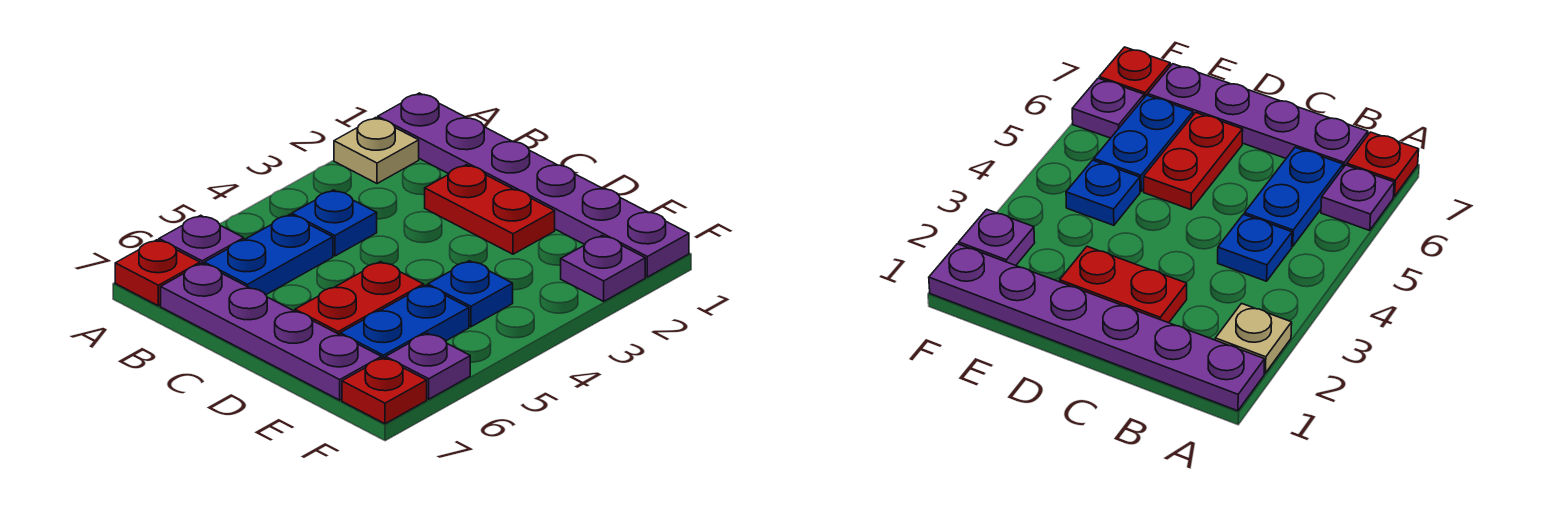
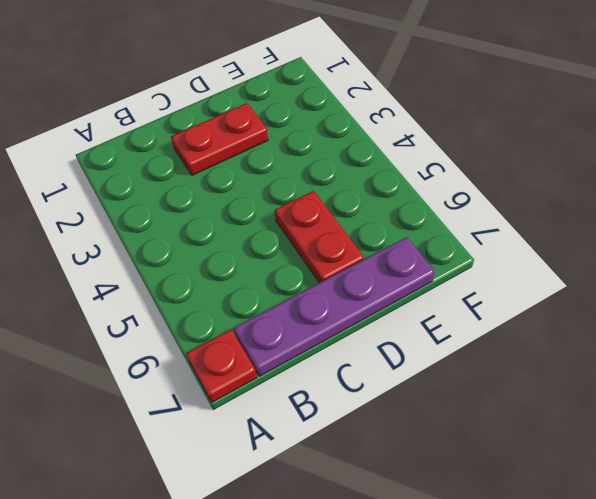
none -> purple 1x6 plate [378,93,689,277]
none -> tan 1x1 plate [334,118,419,184]
none -> purple 1x1 plate [159,215,244,264]

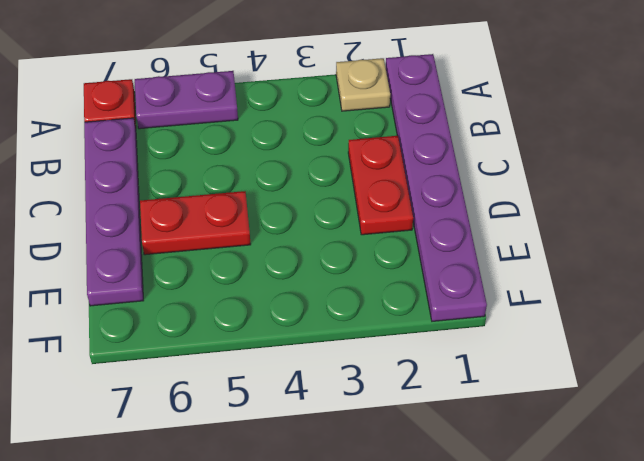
purple 1x2 plate [135,71,238,129] -> purple 1x1 plate [159,215,244,264]
none -> blue 1x1 plate [292,190,377,256]
none -> blue 1x2 plate [204,214,333,295]
none -> blue 1x1 plate [428,261,513,327]

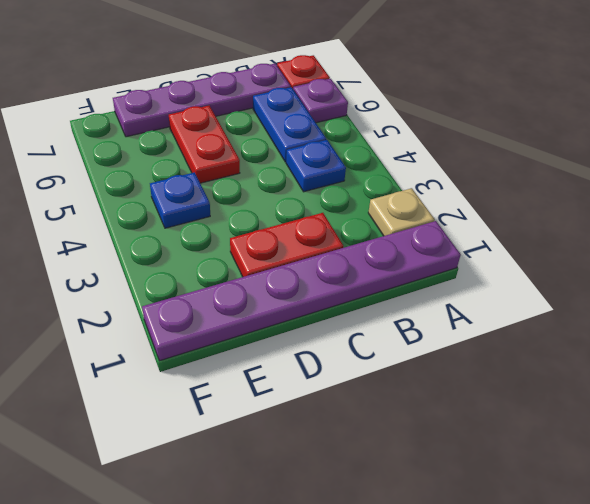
none -> blue 1x2 plate [340,285,469,359]
none -> purple 1x1 plate [561,236,645,301]
none -> purple 1x1 plate [386,333,470,399]

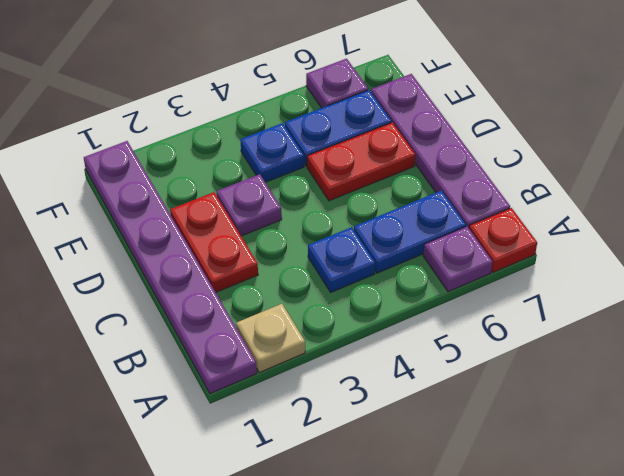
purple 1x1 plate [217,174,282,236] -> purple 1x1 plate moved to [561,236,645,301]
none -> red 1x1 plate [342,358,427,424]

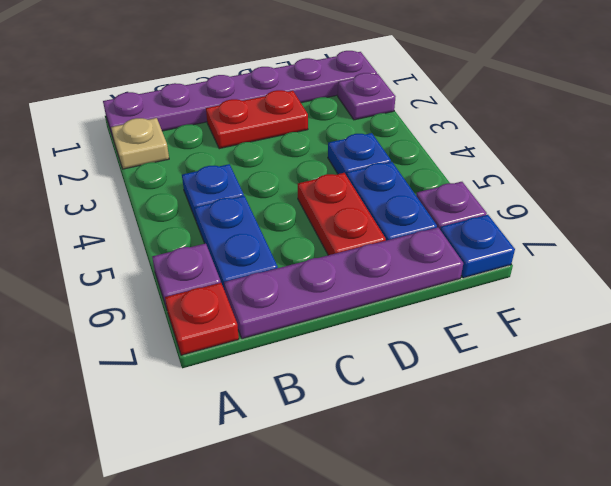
blue 1x1 plate [440,215,515,278] -> red 1x1 plate [342,358,427,424]

